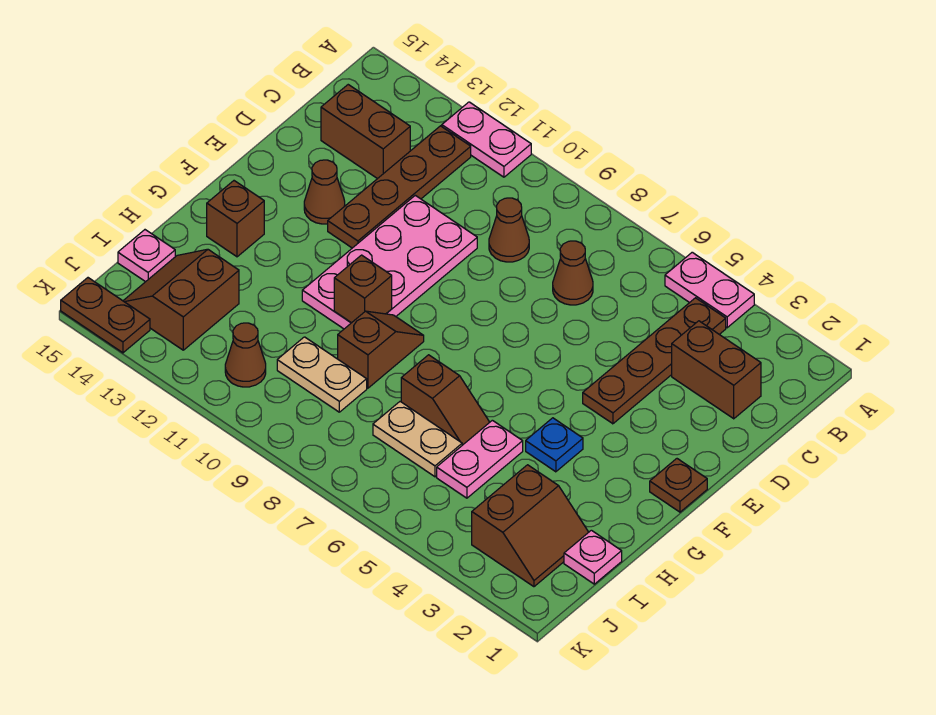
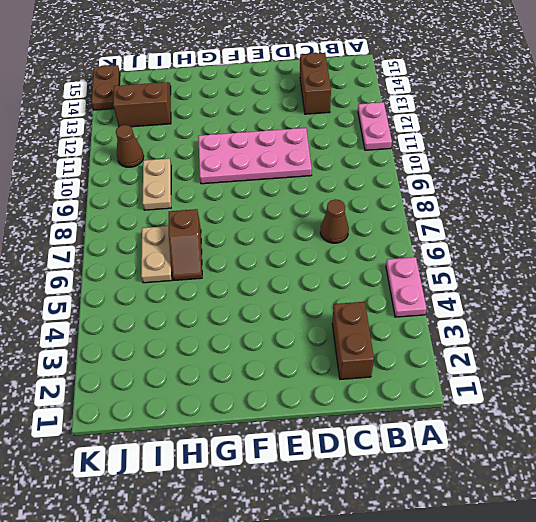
none -> brown 1x4 plate [583,298,726,424]
none -> brown 1x4 plate [328,126,471,248]
none -> brown 1x1 cone [489,198,529,262]

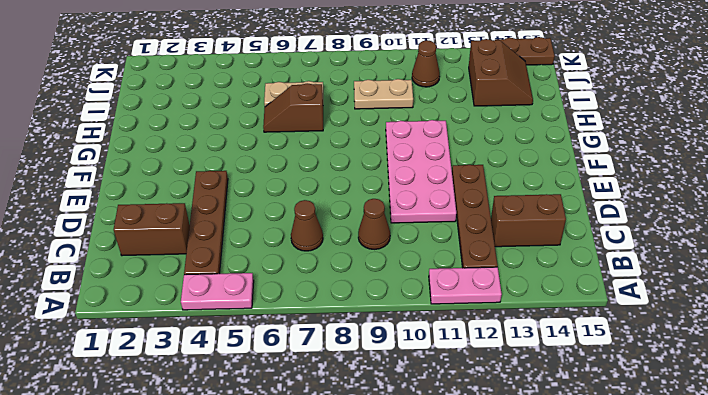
none -> brown 1x1 cone [304,160,345,224]
none -> brown 1x1 plate [650,459,707,512]
none -> blue 1x1 plate [526,418,583,472]

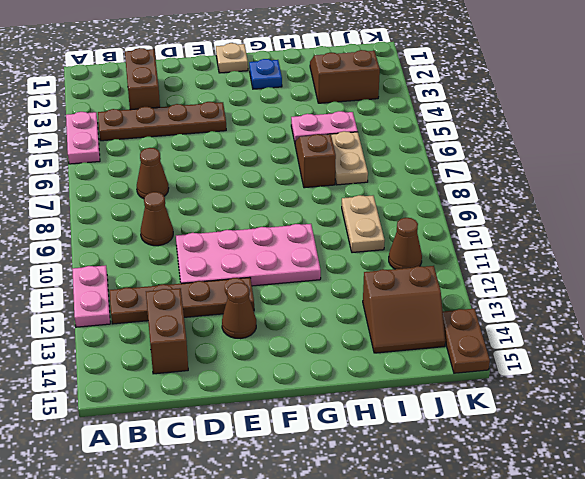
tan 1x1 plate [216,43,248,73] -> brown 1x1 plate [650,459,707,512]
blue 1x1 plate [249,59,282,89] -> blue 1x1 plate moved to [526,418,583,472]
none -> brown 1x2 slope [338,311,424,388]
none -> brown 1x1 brick [207,181,264,257]
none -> pink 1x1 plate [564,530,622,584]

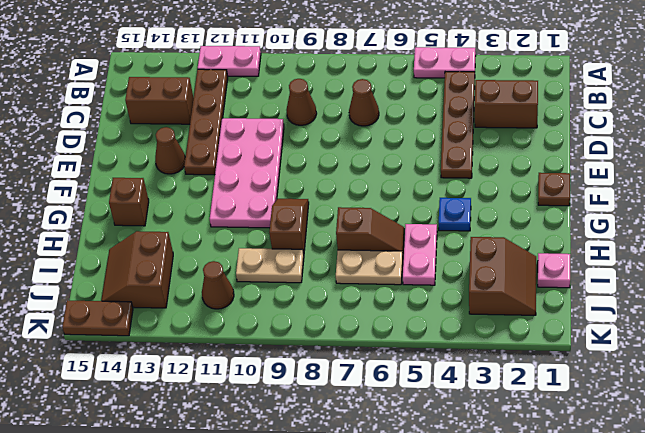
none -> pink 1x1 plate [118,230,175,282]
none -> brown 1x1 brick [334,255,392,323]

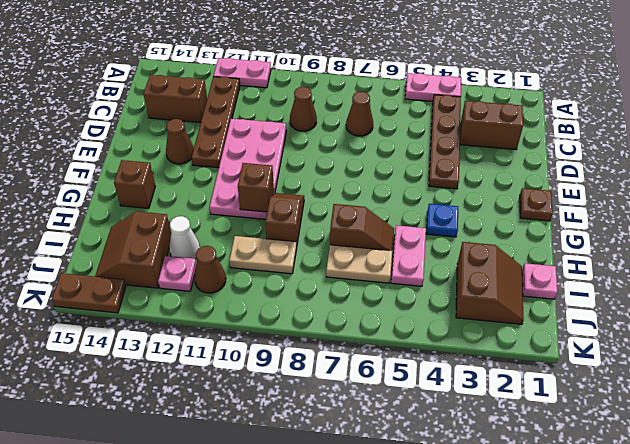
white 1x1 cone [169,216,200,259] -> none
pink 1x1 plate [158,256,196,291] -> pink 1x1 plate moved to [118,230,175,282]

